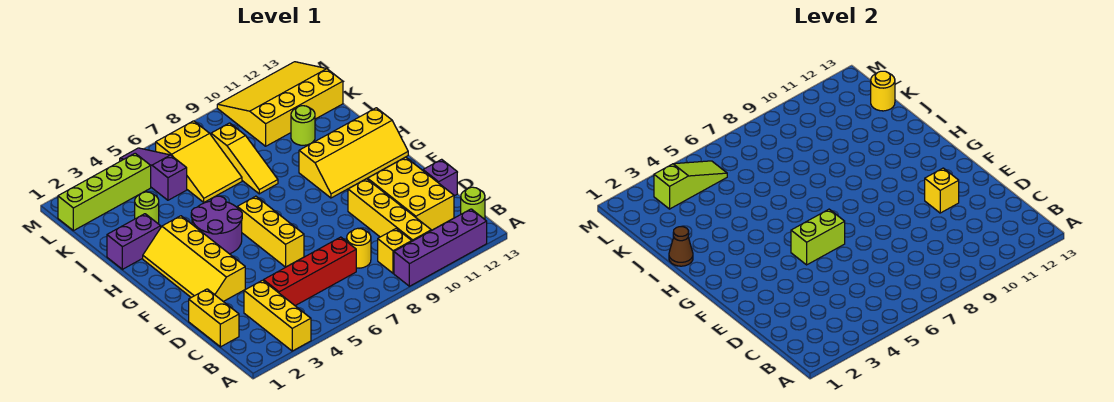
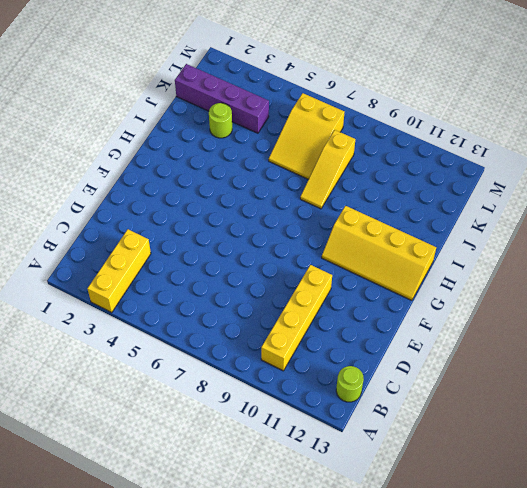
purple 1x4 brick [175,64,269,133] -> purple 1x4 brick moved to [394,209,487,286]
none -> yellow 1x1 brick [378,229,412,273]
none -> yellow 1x2 brick [189,289,239,347]
none -> red 1x4 brick [264,237,356,306]

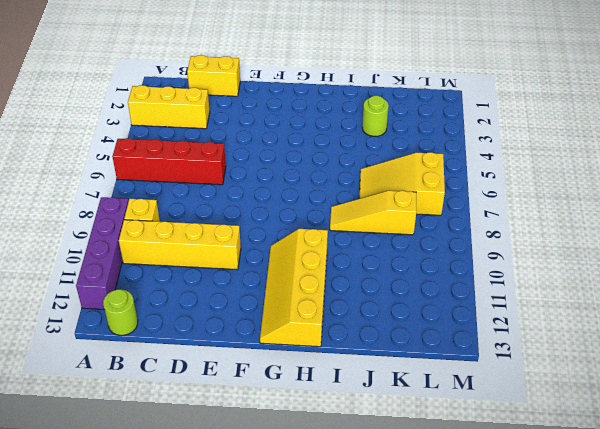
red 1x4 brick [112,138,226,185] -> red 1x4 brick turned to [264,237,356,306]
none -> yellow 1x1 round brick [347,228,371,268]
none -> yellow 2x3 brick [368,157,454,230]
none -> purple 1x1 brick [423,159,457,196]

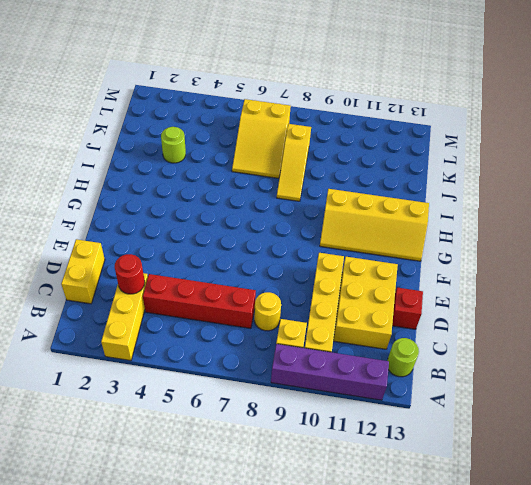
red 1x1 round brick [115,254,145,294] -> none
red 1x1 brick [392,288,423,329] -> purple 1x1 brick [423,159,457,196]
none -> yellow 2x4 slope [143,216,245,301]
none -> yellow 1x3 brick [237,196,304,267]
none -> purple 2x2 round brick [191,196,242,254]

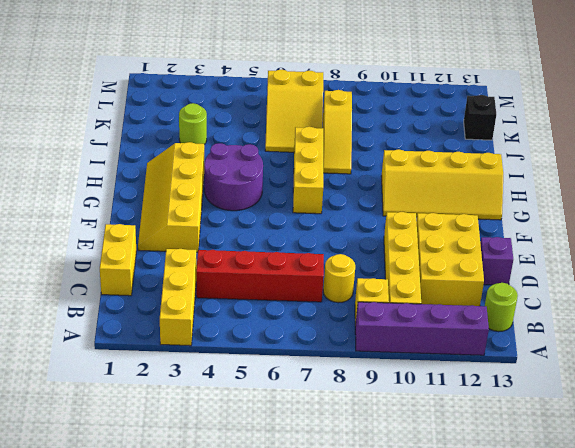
yellow 1x3 brick [293,127,323,214] -> yellow 1x3 brick moved to [237,196,304,267]
black 1x1 brick [464,95,496,140] -> yellow 3x4 slope [217,62,343,146]
none -> purple 1x2 brick [107,214,161,269]
none -> lime 1x1 round brick [291,106,315,145]
none -> purple 1x3 slope [120,148,187,200]

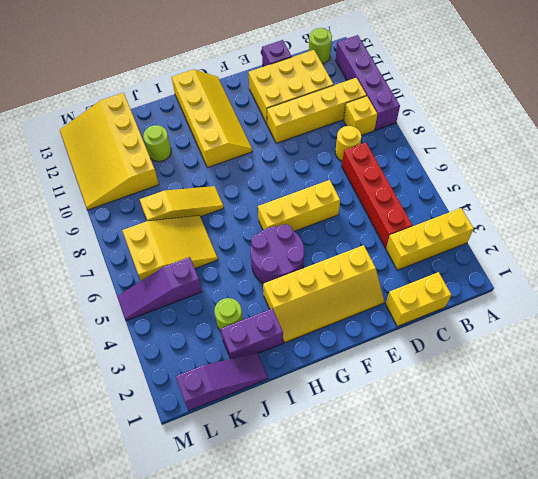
purple 1x2 brick [221,309,283,359] -> purple 1x2 brick turned to [107,214,161,269]
purple 1x3 slope [176,353,268,411] -> lime 1x4 brick [58,153,151,231]
none -> yellow 1x1 brick [925,168,959,213]
none -> lime 1x2 brick [791,209,845,265]
none -> brown 1x1 cone [669,227,693,266]

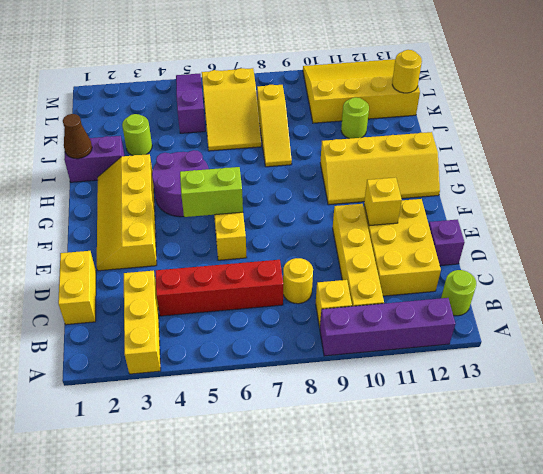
none -> lime 1x4 brick [58,153,151,231]
none -> lime 1x3 slope [654,161,727,209]

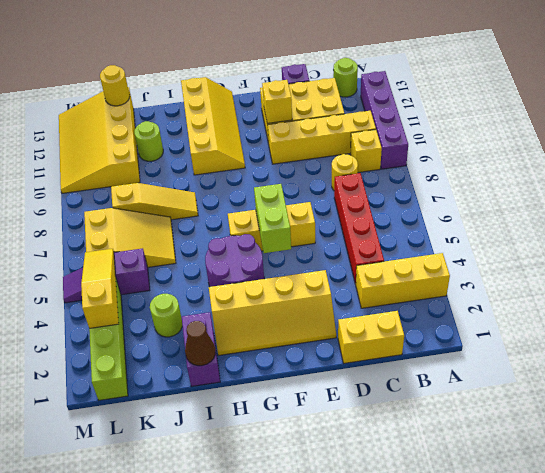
yellow 1x3 slope [81,249,119,328] -> lime 1x3 slope [654,161,727,209]

